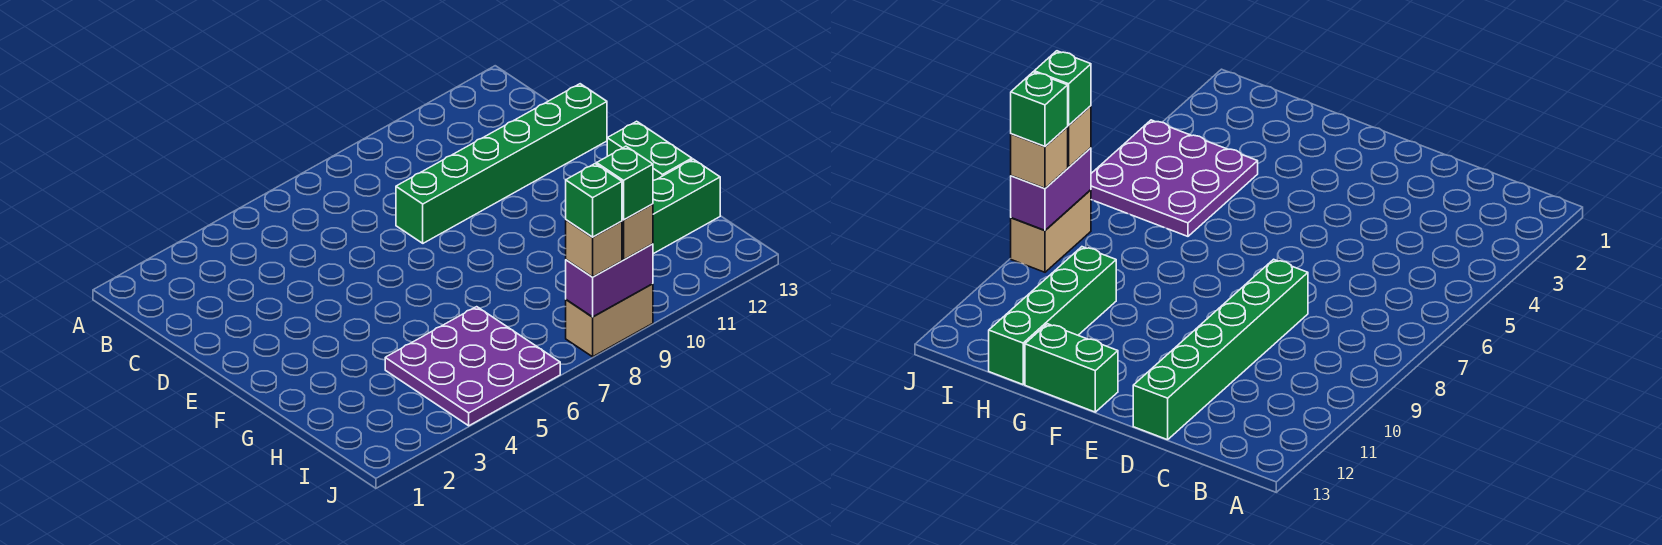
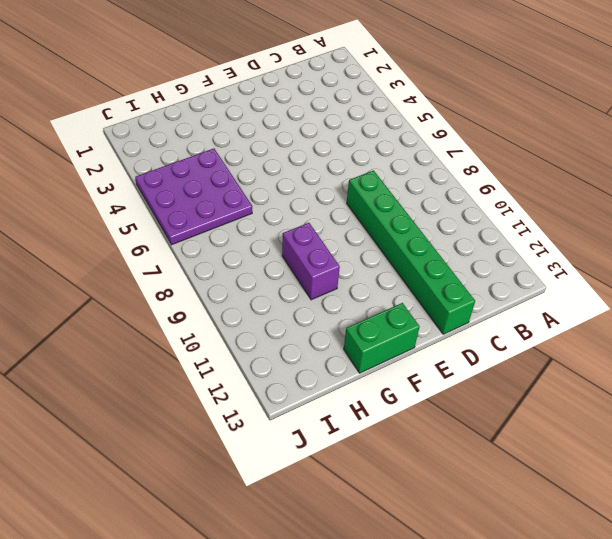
purple 1x2 brick [282,223,340,300] -> purple 1x2 brick moved to [566,244,653,317]
none -> green 1x4 brick [653,159,720,254]
none -> tan 1x2 brick [566,284,653,357]

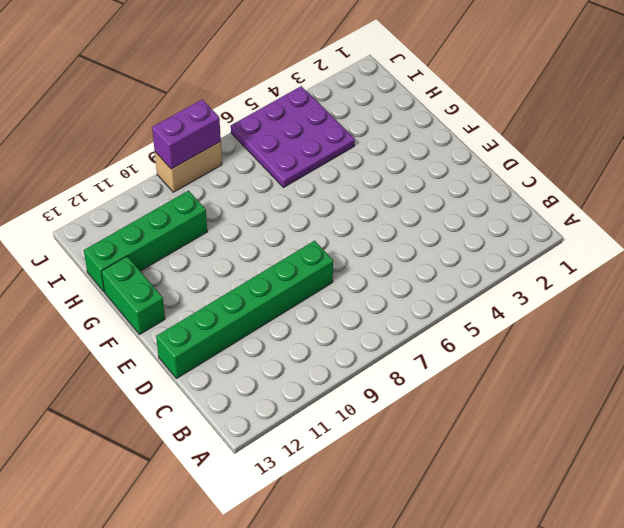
none -> tan 1x1 brick [566,220,622,277]
none -> tan 1x1 brick [622,204,653,260]

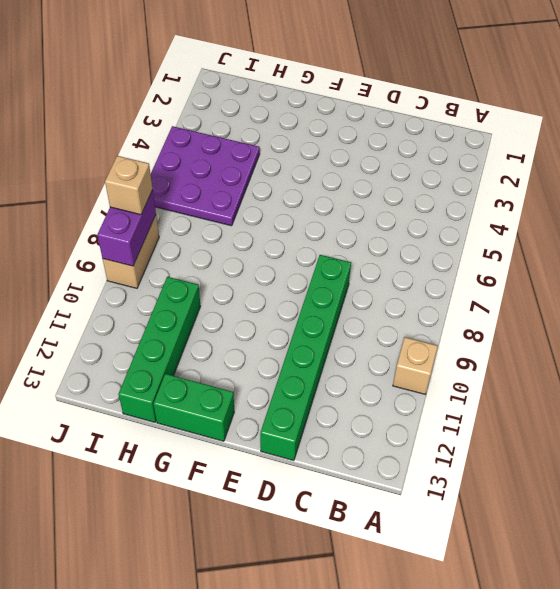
tan 1x1 brick [393,337,438,394] -> tan 1x1 brick moved to [622,204,653,260]
none -> green 1x1 brick [566,164,622,237]
none -> green 1x1 brick [597,146,653,220]

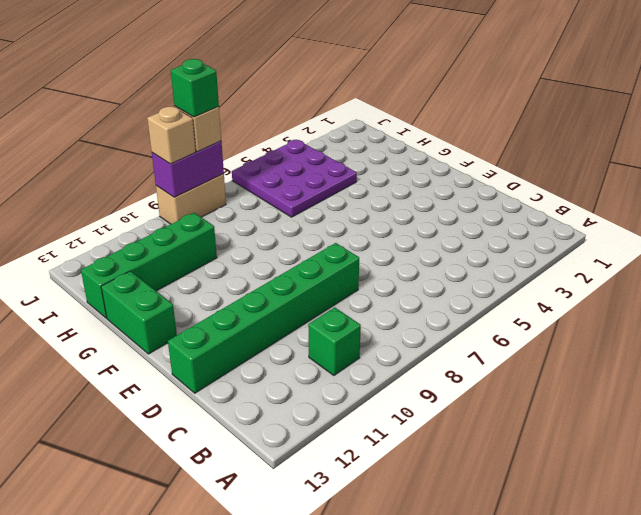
green 1x1 brick [308,307,361,375] -> green 1x1 brick moved to [597,146,653,220]

